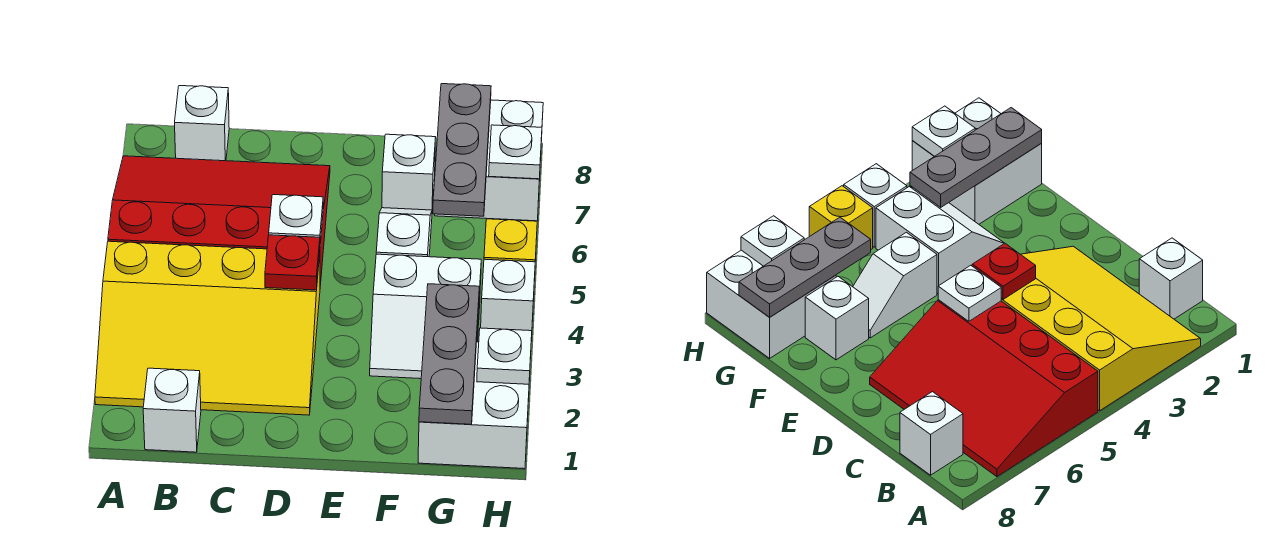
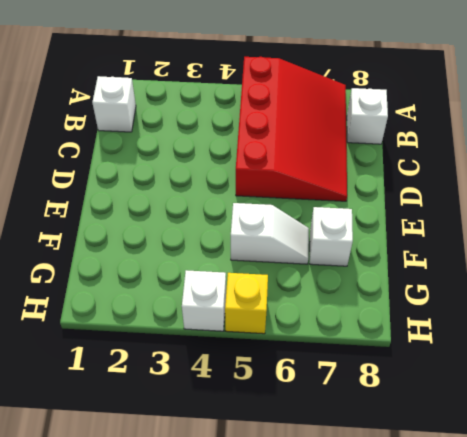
none -> yellow 3x4 slope [95,241,320,415]
none -> white 2x2 slope [370,254,481,379]
none -> white 2x2 brick [418,342,531,469]

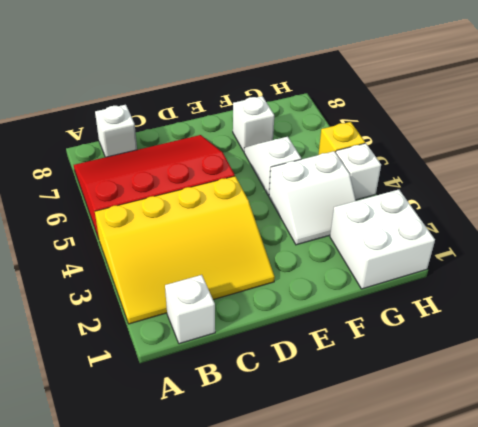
none -> white 2x2 brick [435,100,543,221]
none -> red 1x1 plate [265,235,320,290]
none -> white 1x1 plate [269,195,323,243]

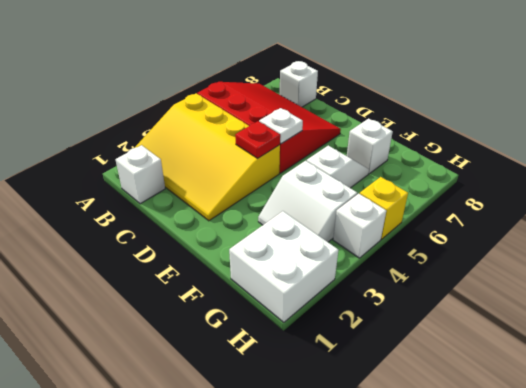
none -> white 2x2 brick [435,100,543,221]
none -> grey 1x3 plate [419,284,479,424]
none -> grey 1x3 plate [433,84,491,216]

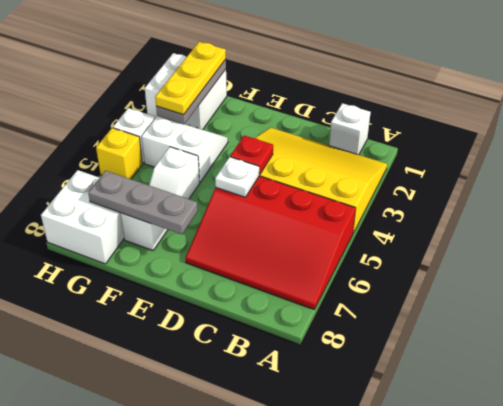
grey 1x3 plate [88,171,198,234] -> grey 1x3 plate turned to [433,84,491,216]
yellow 1x3 plate [155,42,226,115] -> none
none -> white 1x1 brick [175,86,229,161]
none -> white 1x1 plate [477,328,532,384]
none -> white 1x1 plate [489,125,542,179]

